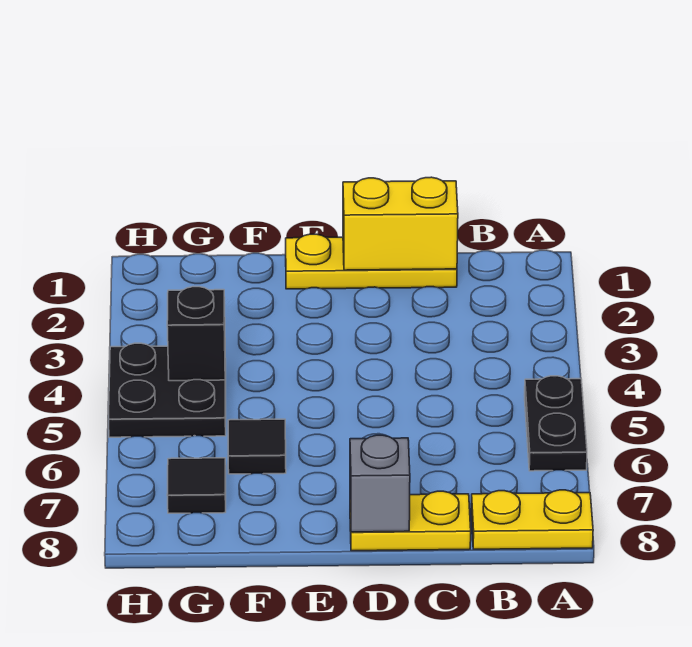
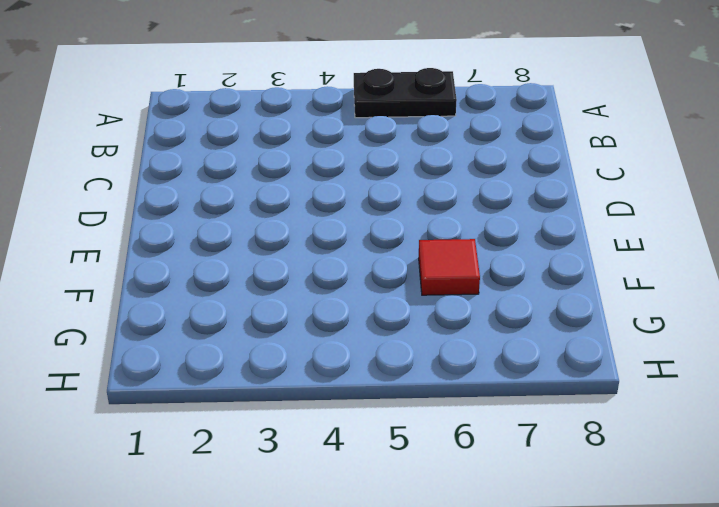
red 1x1 tile [419,239,480,295] -> black 1x1 tile [228,419,286,474]
none -> yellow 1x2 plate [471,490,593,549]
none -> yellow 1x3 plate [286,234,457,289]

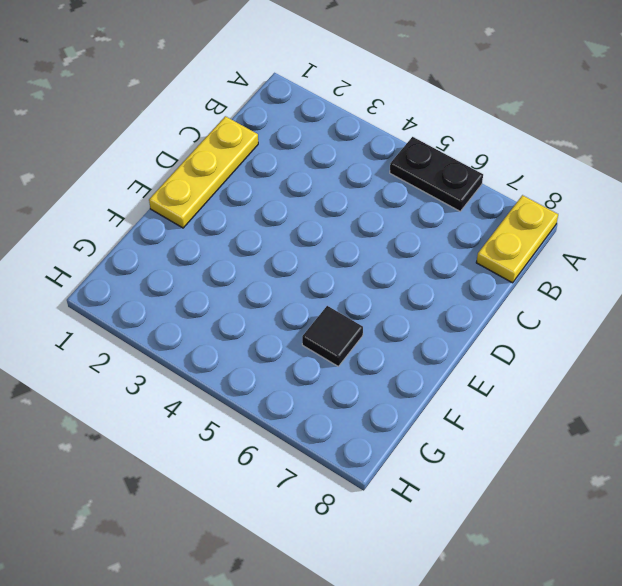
none -> yellow 1x2 plate [350,491,471,551]
none -> black 2x2 plate [108,343,226,437]

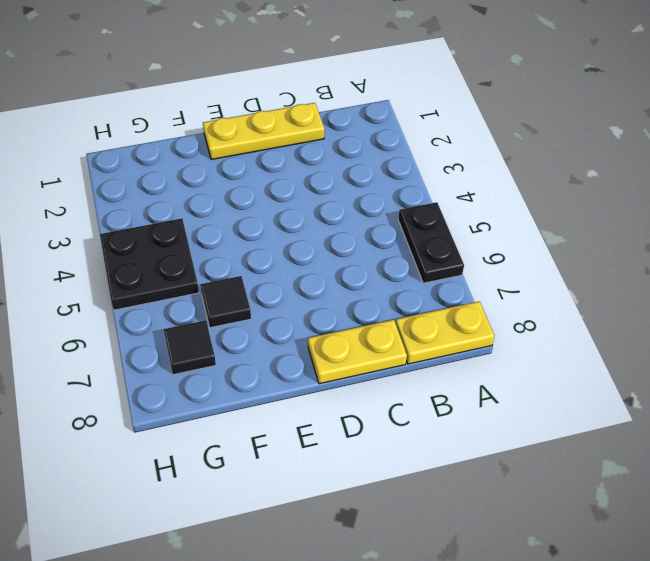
none -> yellow 1x2 brick [343,177,458,270]
none -> grey 1x1 brick [350,435,410,532]

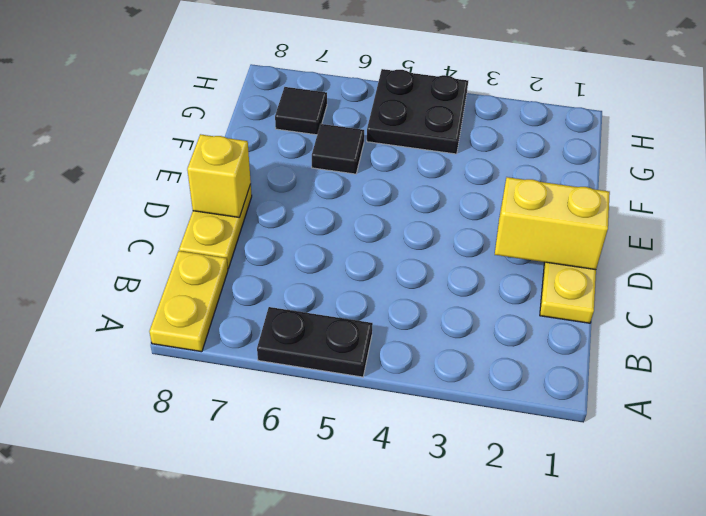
yellow 1x2 brick [495,177,610,270] -> yellow 1x2 brick turned to [343,177,458,270]
yellow 1x1 brick [187,134,251,218] -> grey 1x1 brick [350,435,410,532]
none -> black 1x1 brick [167,287,225,381]

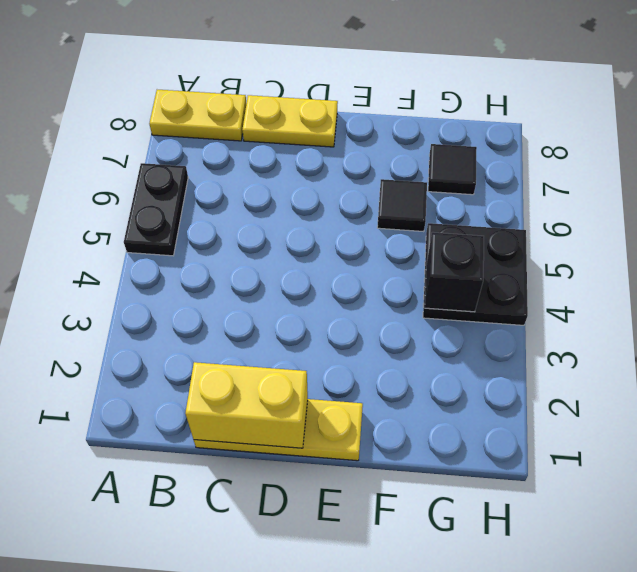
none -> grey 1x1 brick [350,435,410,532]

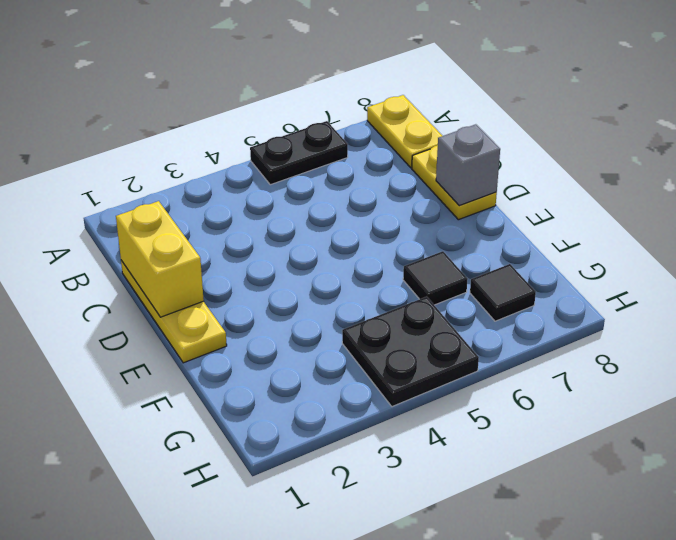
none -> black 1x1 brick [167,287,225,381]

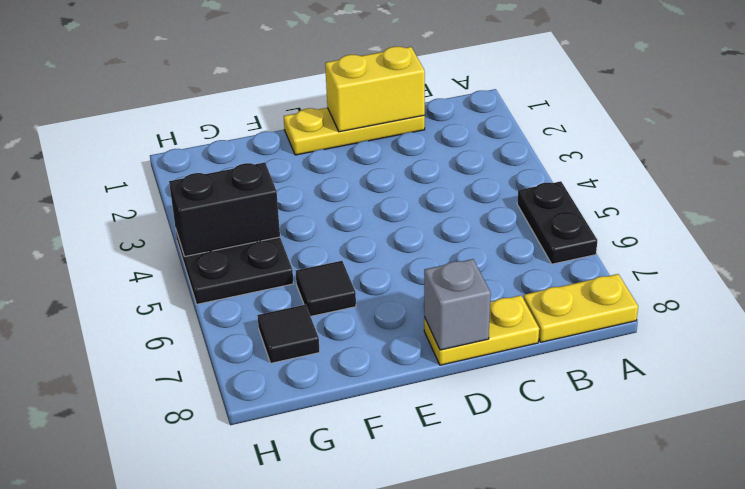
black 1x2 brick [169,162,280,257] -> black 1x1 brick [167,287,225,381]

